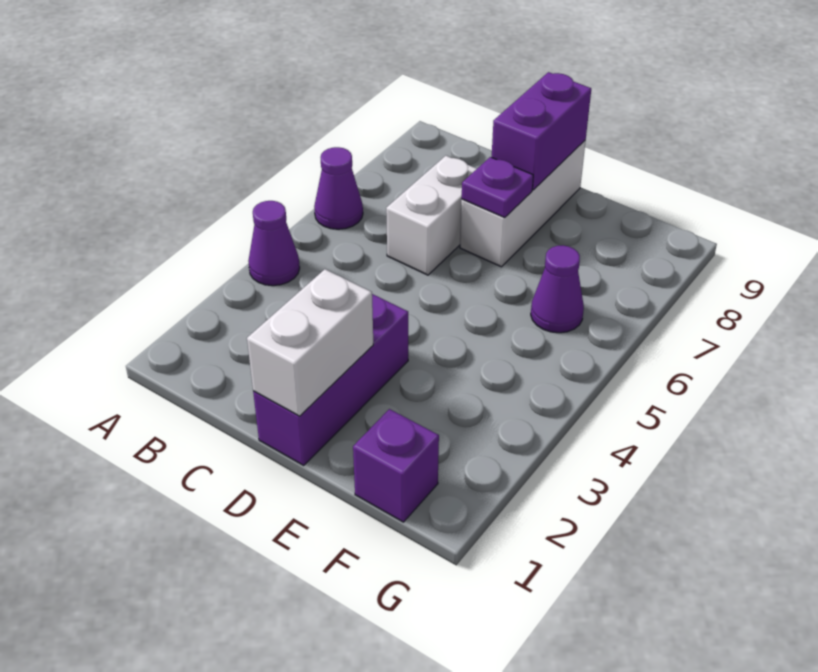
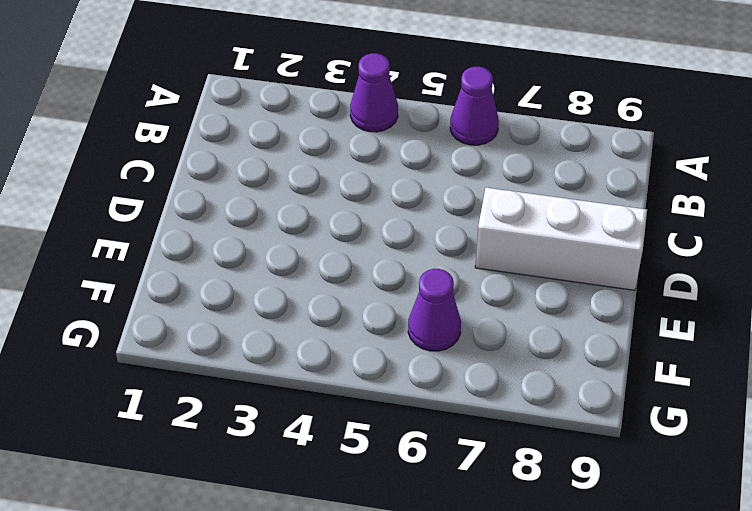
none -> white 1x2 brick [386,156,477,275]
none -> purple 1x3 brick [253,294,408,465]

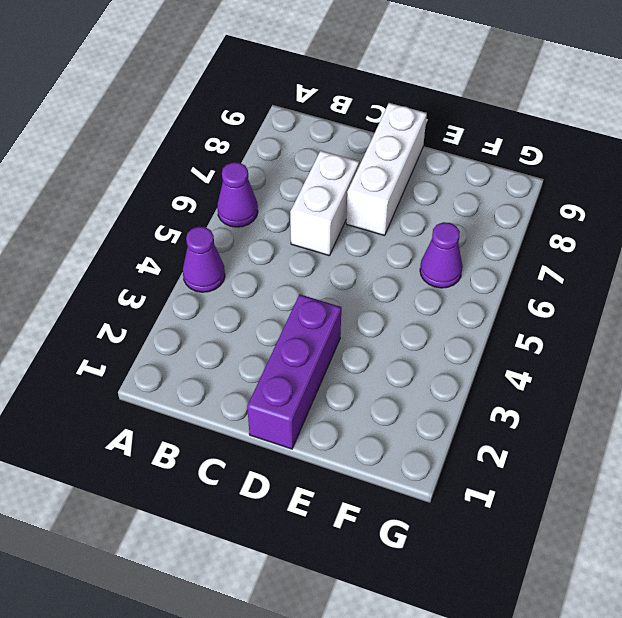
none -> purple 1x1 brick [353,409,439,522]
none -> white 1x2 brick [247,269,373,416]

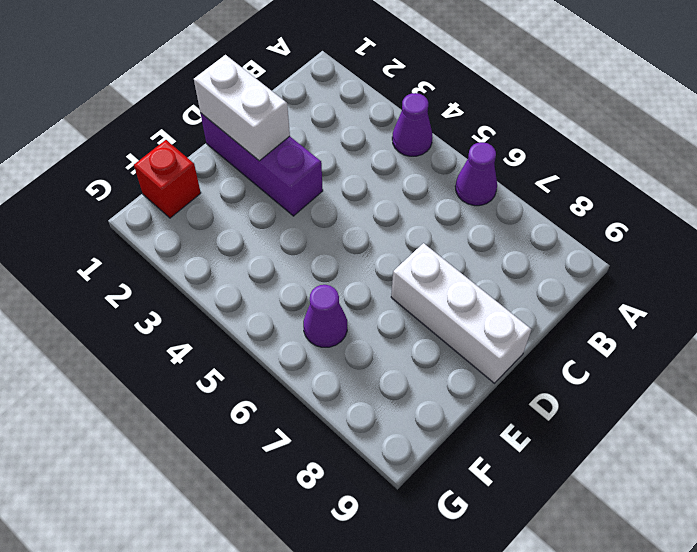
red 1x1 brick [134,140,201,218] -> purple 1x1 brick [353,409,439,522]
none -> white 1x2 brick [386,156,477,275]
none -> purple 1x1 plate [462,157,533,218]

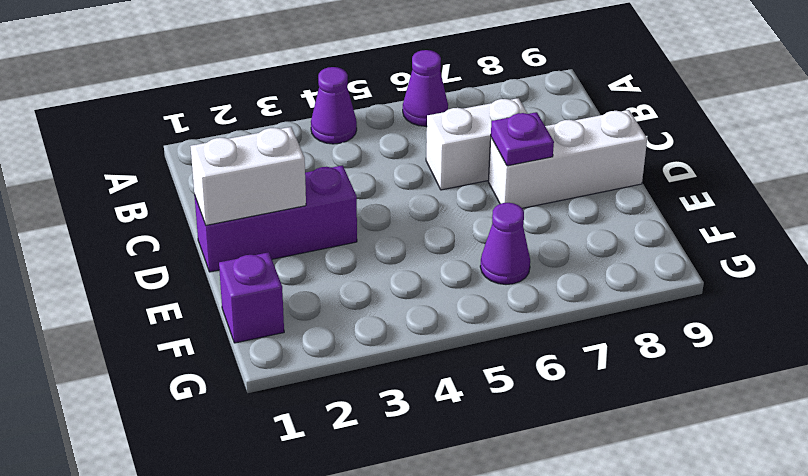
none -> purple 1x2 brick [492,72,591,190]

